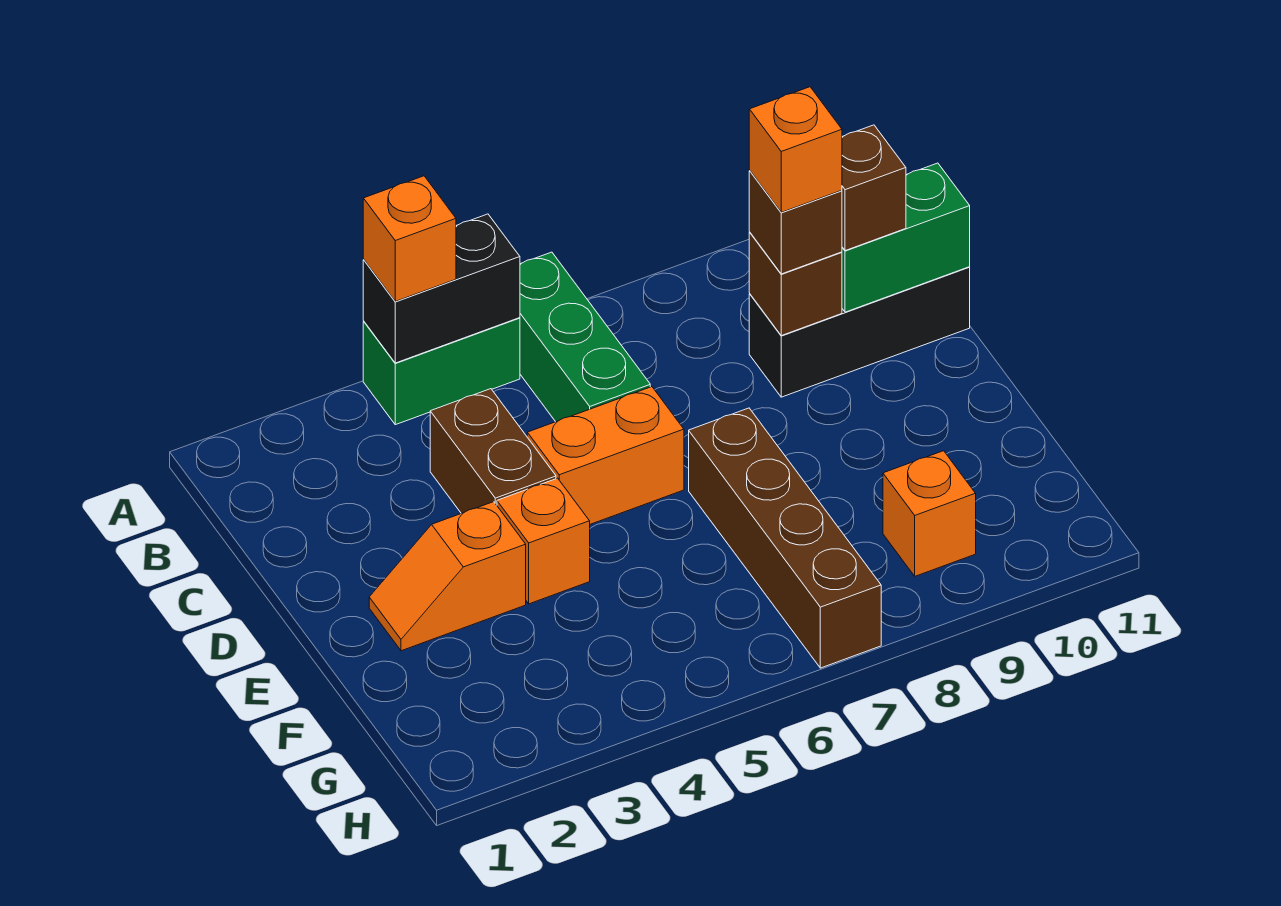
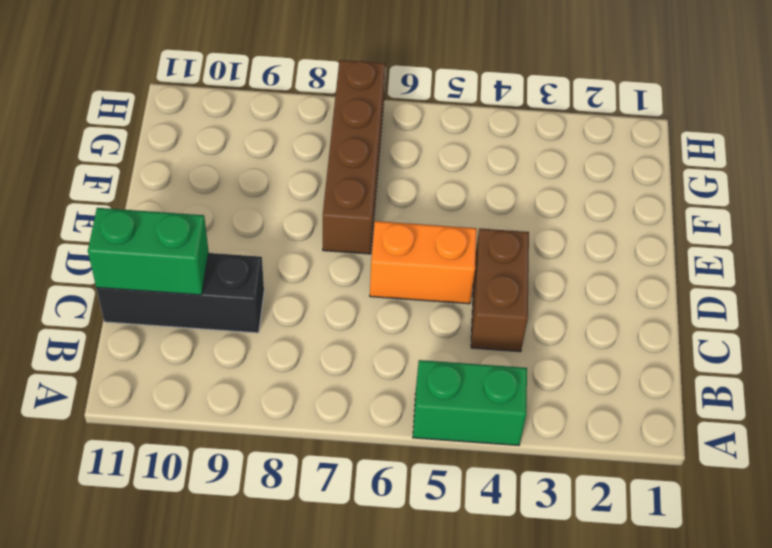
none -> green 1x3 brick [520,252,650,422]
none -> orange 1x2 slope [369,502,526,651]
none -> orange 1x1 brick [497,478,590,604]

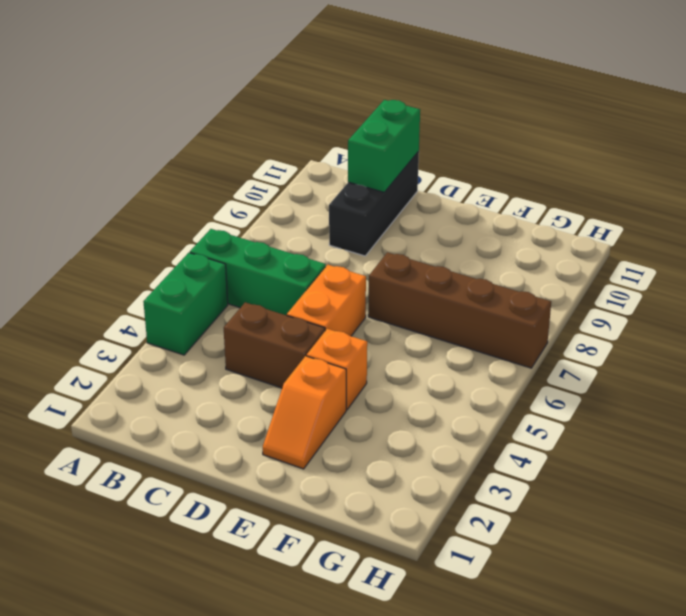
none -> orange 1x1 brick [883,451,976,576]
none -> black 1x2 brick [363,214,520,363]
none -> brown 1x1 brick [749,232,842,336]

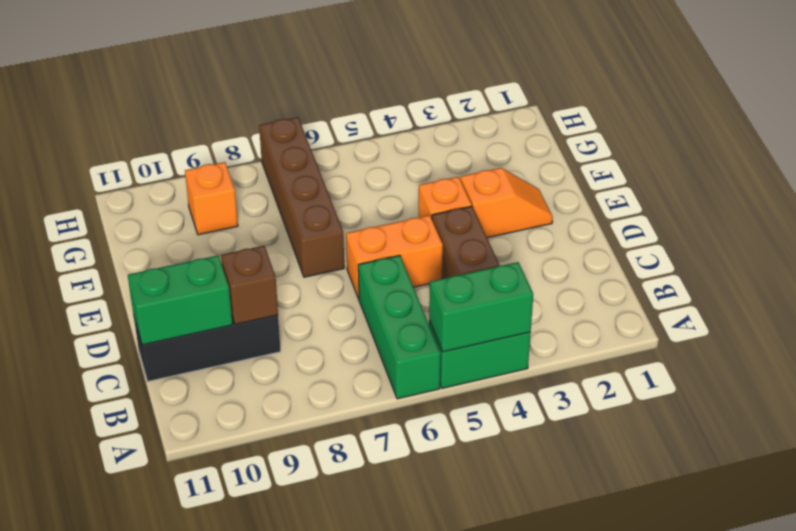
green 1x2 brick [429,262,533,352] -> black 1x2 brick [363,214,520,363]
none -> orange 1x1 brick [363,176,456,301]
none -> brown 1x1 brick [749,171,842,274]
none -> brown 1x1 brick [842,125,906,251]

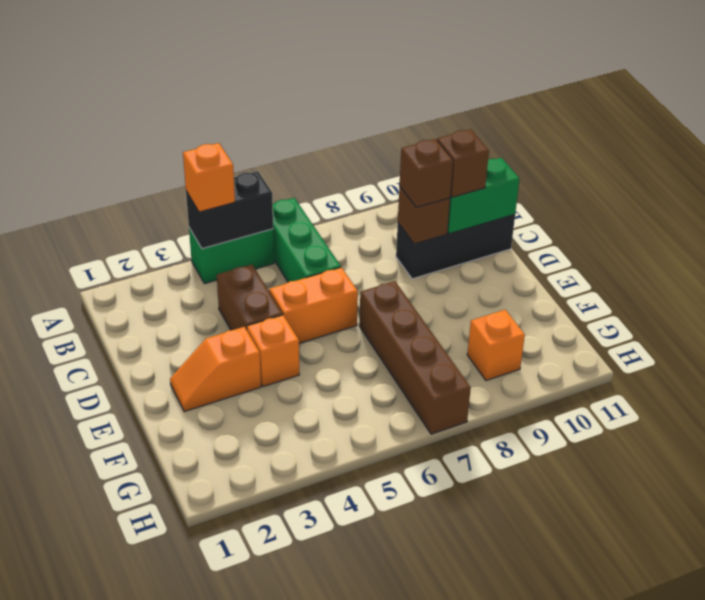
none -> orange 1x1 brick [749,87,842,212]

